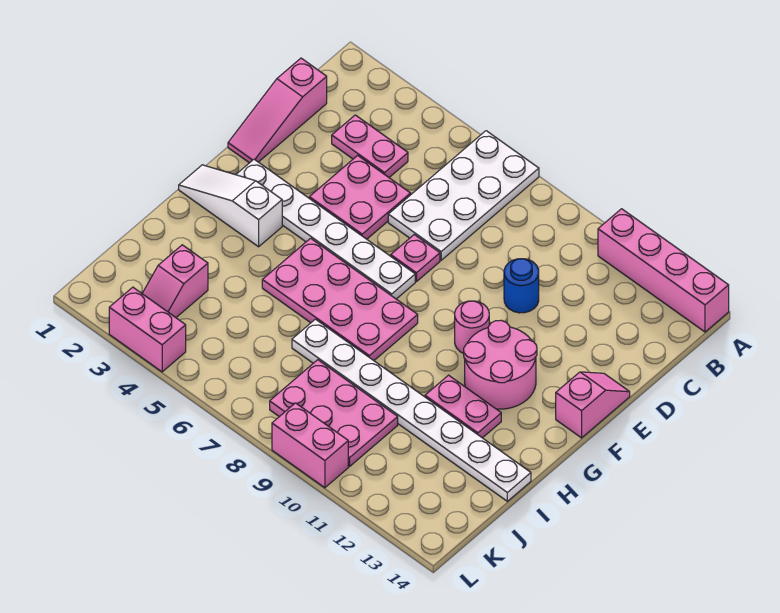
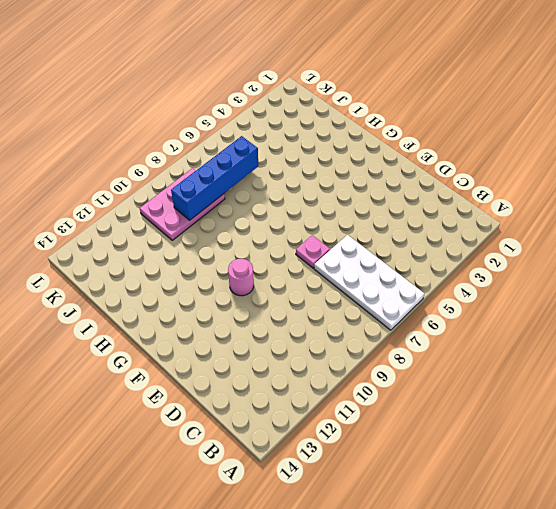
blue 1x4 brick [171,136,258,220] -> none
none -> pink 1x4 brick [598,209,729,332]
none -> pink 1x3 slope [228,58,327,163]
none -> pink 1x2 plate [332,115,408,177]

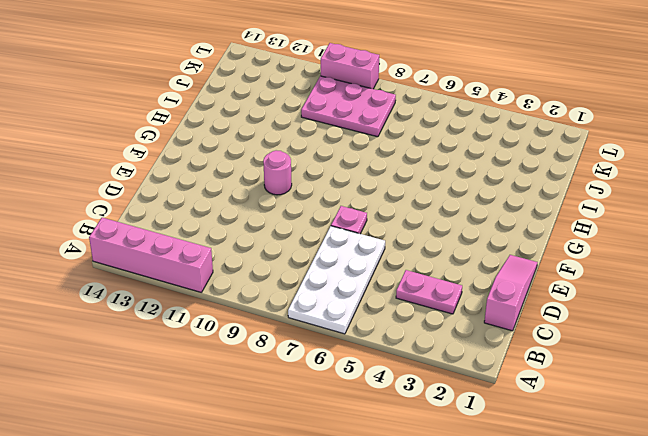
none -> pink 2x2 plate [309,156,411,239]
none -> blue 1x1 round brick [504,259,539,313]
none -> pink 1x2 slope [556,372,630,438]

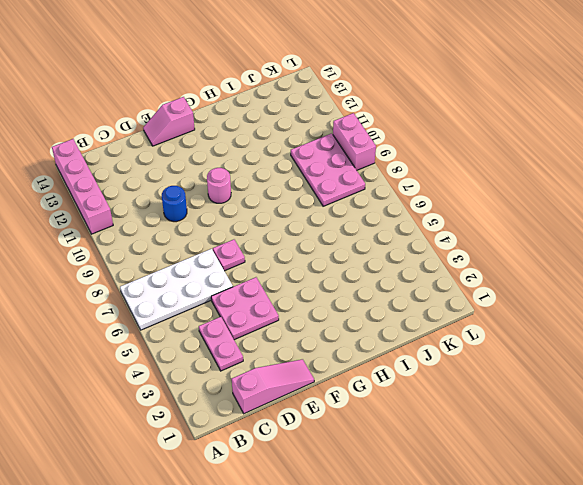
none -> white 1x6 plate [236,159,415,299]
none -> pink 2x2 round brick [464,320,537,409]
none -> white 1x3 slope [179,165,282,247]

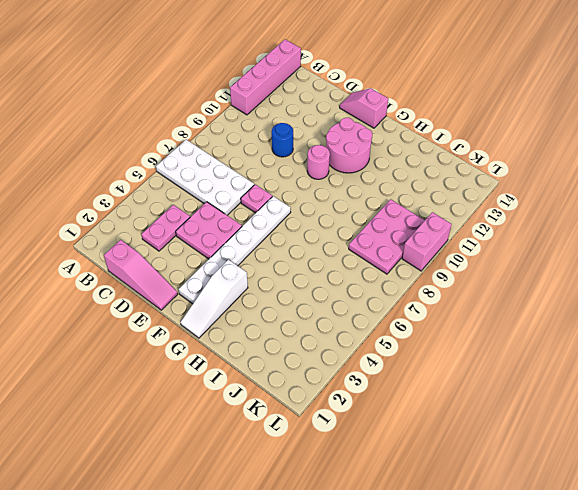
none -> pink 2x4 plate [262,238,418,360]
none -> pink 1x2 plate [425,375,501,438]
none -> white 1x8 plate [292,319,531,501]

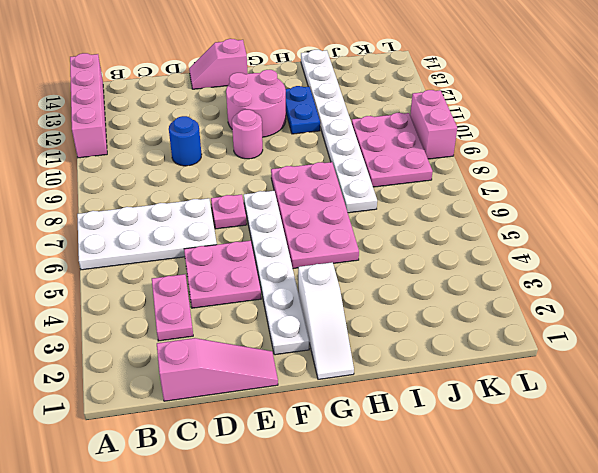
blue 1x2 plate [285,86,320,134] -> pink 1x2 plate [425,375,501,438]
none -> pink 1x2 slope [142,245,208,317]
none -> pink 1x2 brick [109,287,186,372]

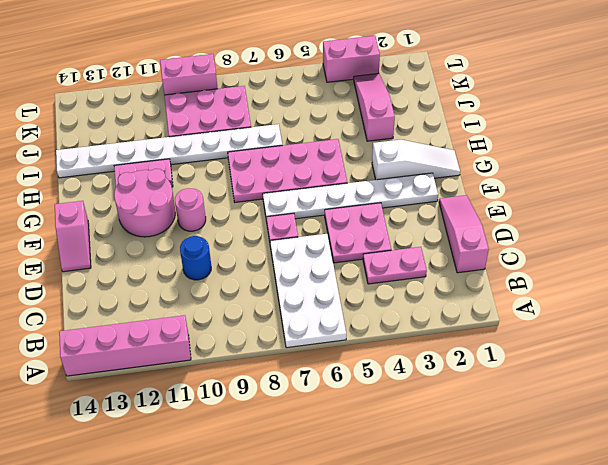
pink 1x3 slope [354,73,395,141] -> pink 1x2 slope [142,245,208,317]

